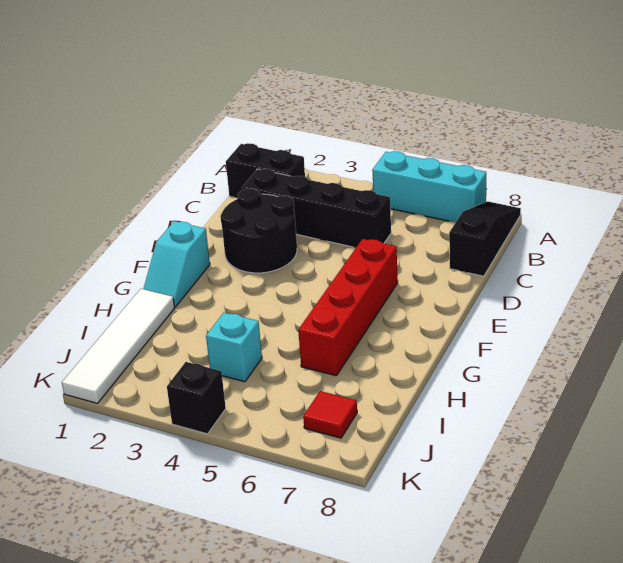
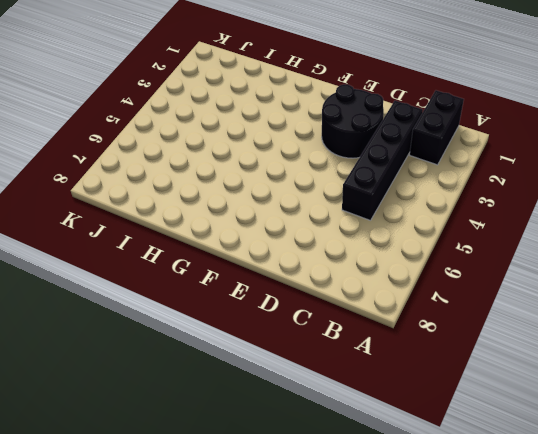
none -> cyan 1x3 brick [372,151,486,222]
none -> black 1x3 slope [449,201,521,276]

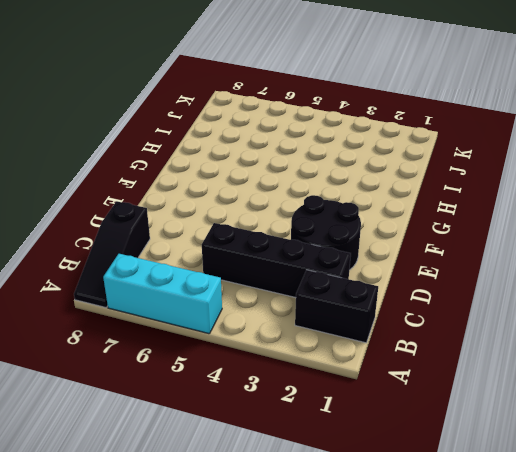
none -> red 1x4 brick [298,239,398,376]
none -> cyan 1x2 slope [144,221,210,307]

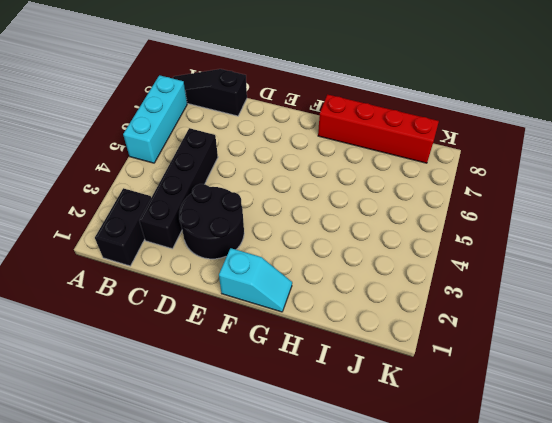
red 1x4 brick [318,94,439,163] -> red 1x4 brick moved to [298,239,398,376]
none -> white 1x4 tile [62,289,175,403]
none -> cyan 1x1 brick [206,313,262,382]

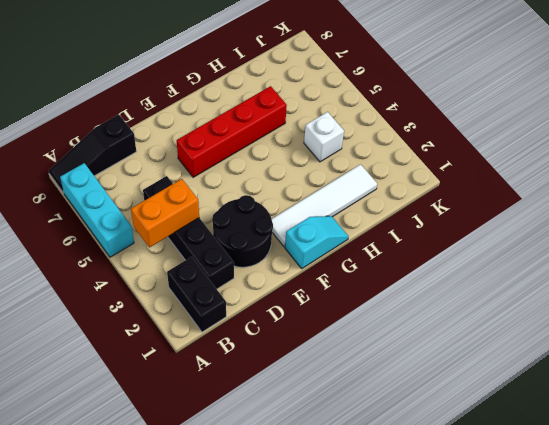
orange 1x2 brick [131,179,199,247] -> none
white 1x4 tile [272,164,377,247] -> white 1x4 tile moved to [62,289,175,403]
white 1x1 brick [304,112,344,162] -> cyan 1x1 brick [206,313,262,382]
none -> red 1x1 tile [303,391,357,438]
none -> black 1x1 brick [167,362,226,434]

